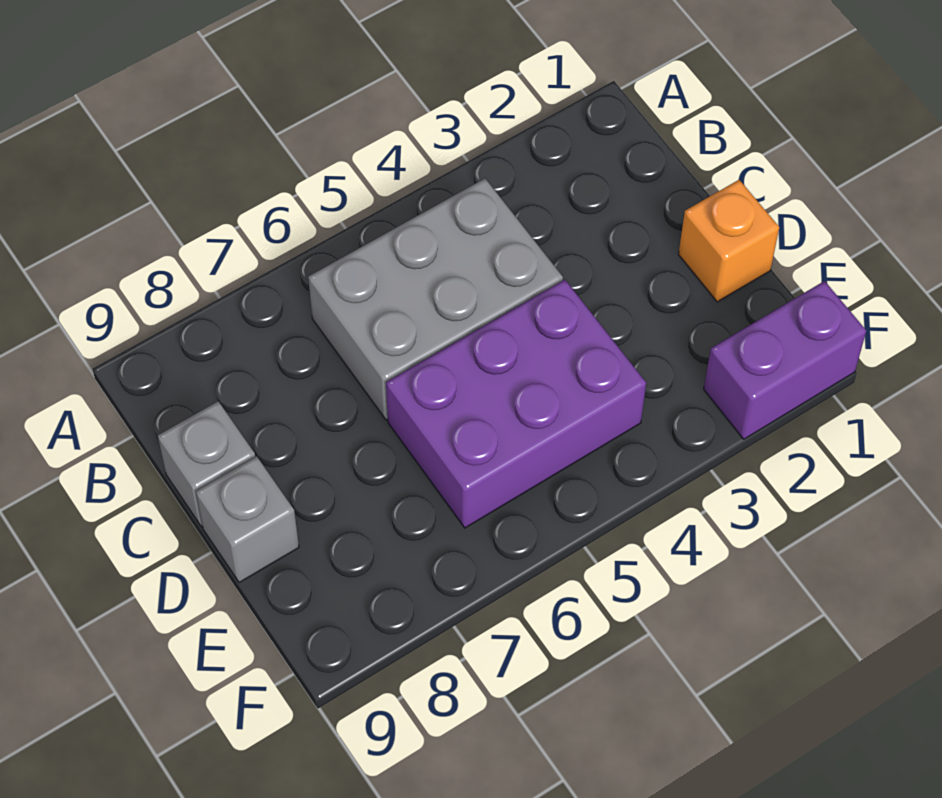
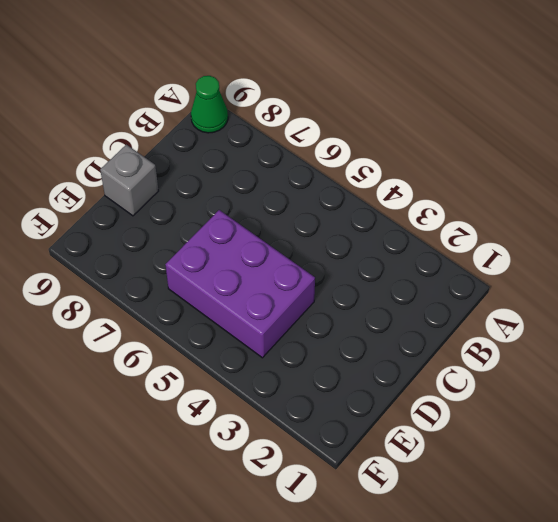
green 1x1 cone [191,76,228,133] -> none
none -> grey 2x3 brick [308,179,563,420]
none -> grey 1x1 brick [158,401,255,527]

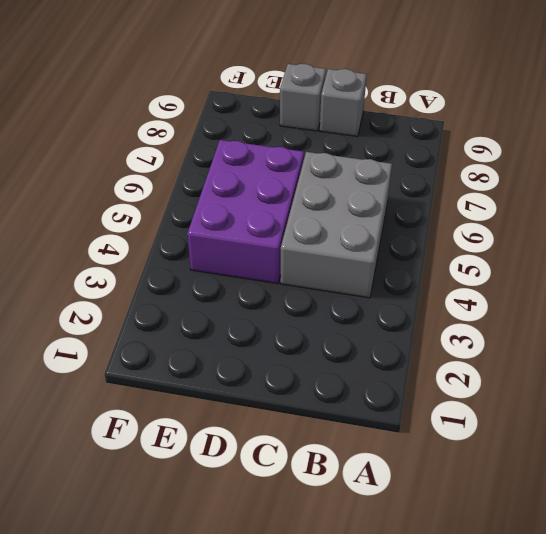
none -> orange 1x1 brick [679,180,779,302]
none -> purple 1x2 brick [704,281,866,439]

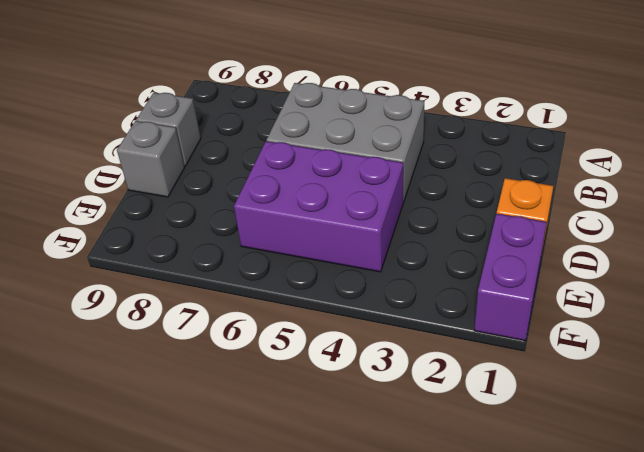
purple 1x2 brick [474,214,547,341] -> purple 1x2 brick turned to [704,281,866,439]

